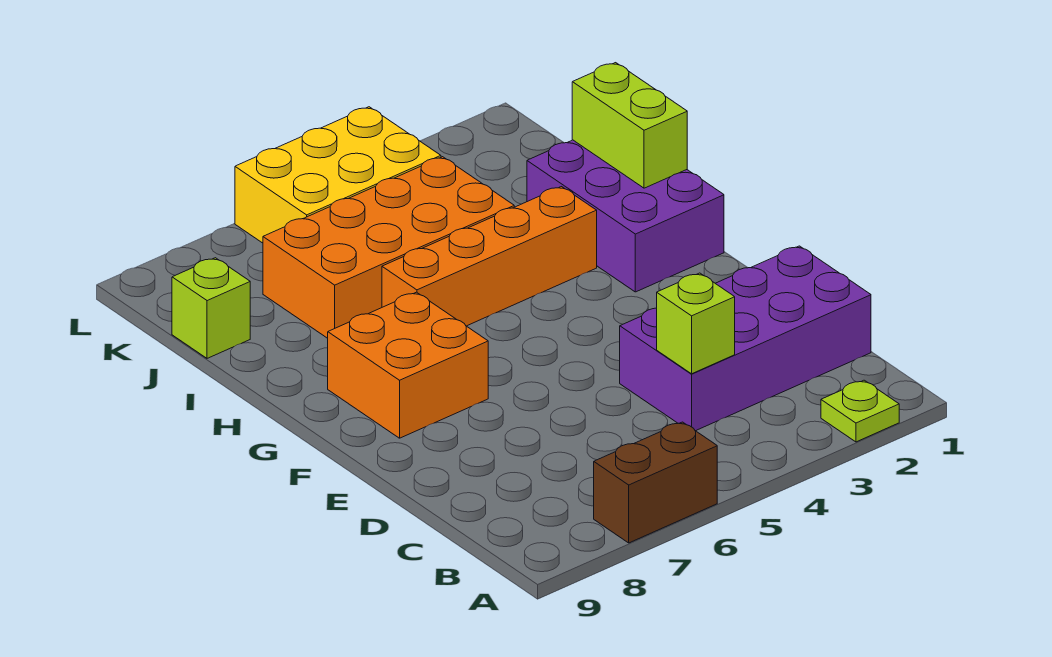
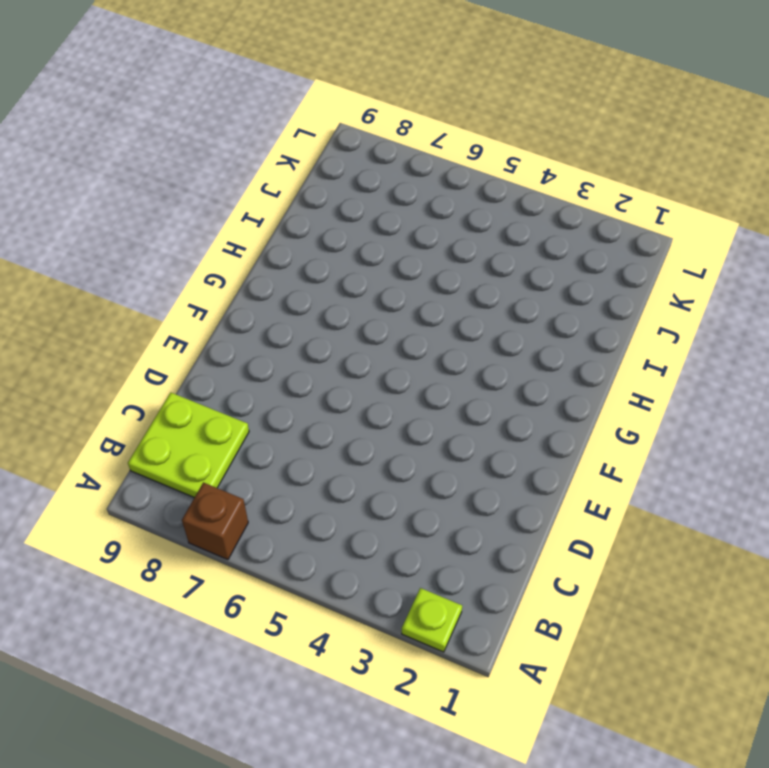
brown 1x1 brick [182,482,248,560] -> brown 1x2 brick [594,422,717,543]
lime 2x2 plate [128,392,249,498] -> none
none -> purple 2x4 brick [620,246,871,431]
none -> orange 2x2 brick [328,292,488,438]

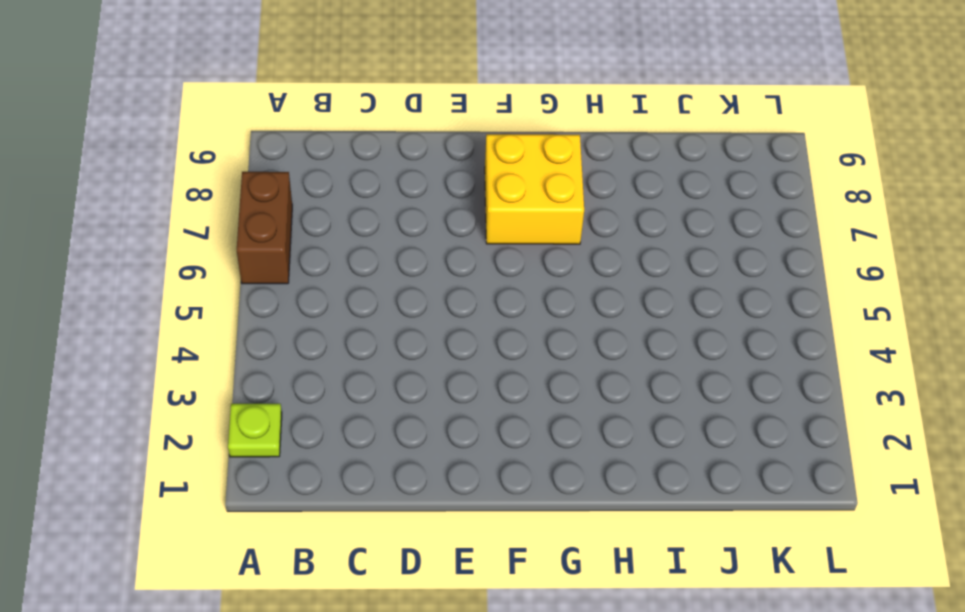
yellow 2x2 brick [485,134,584,244] -> orange 2x2 brick [328,292,488,438]
none -> purple 2x4 brick [620,246,871,431]
none -> purple 2x3 brick [527,140,724,292]

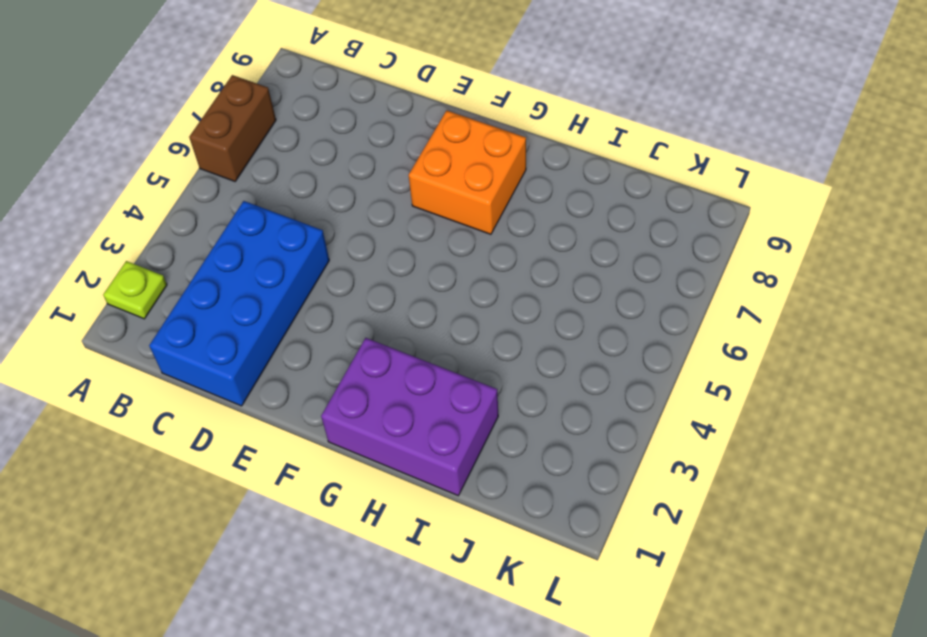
blue 2x4 brick [149,201,329,406] -> purple 2x4 brick [620,246,871,431]
none -> orange 1x4 brick [382,187,597,326]
none -> orange 2x4 brick [263,157,514,338]

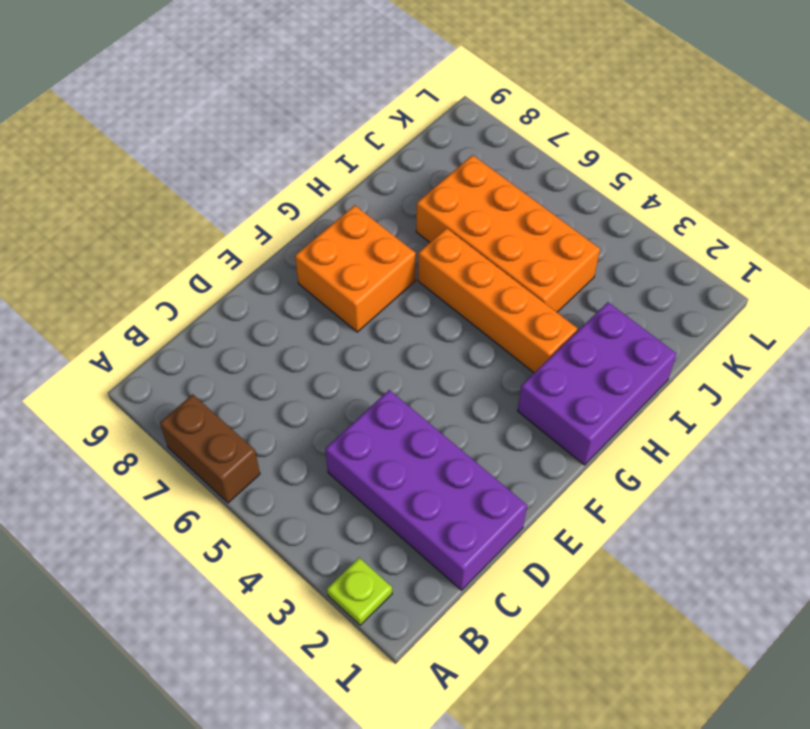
none -> lime 1x1 brick [172,258,250,358]
none -> yellow 2x3 brick [235,107,441,243]

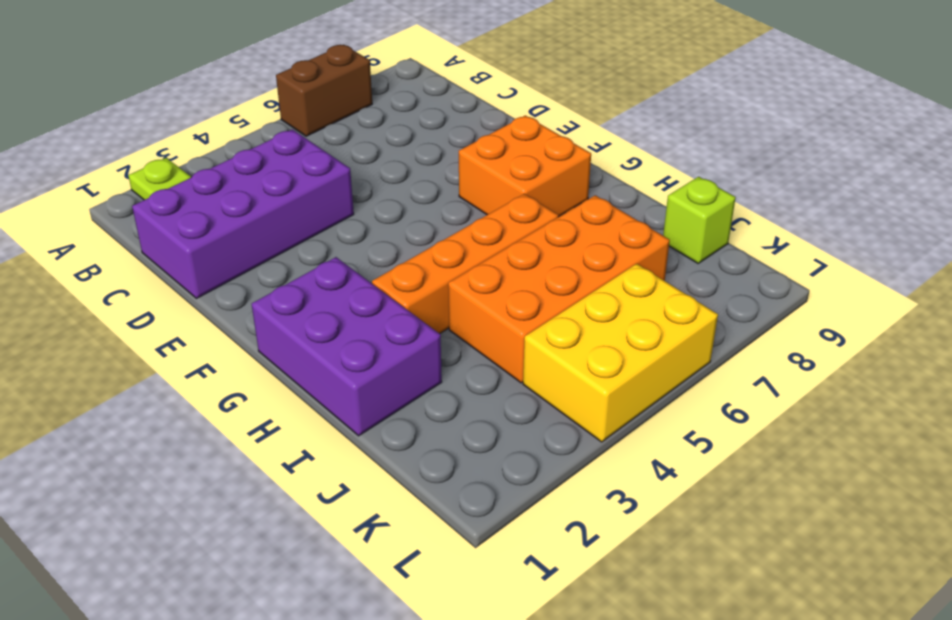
none -> lime 1x1 brick [657,273,735,374]
none -> lime 1x2 brick [572,63,687,188]

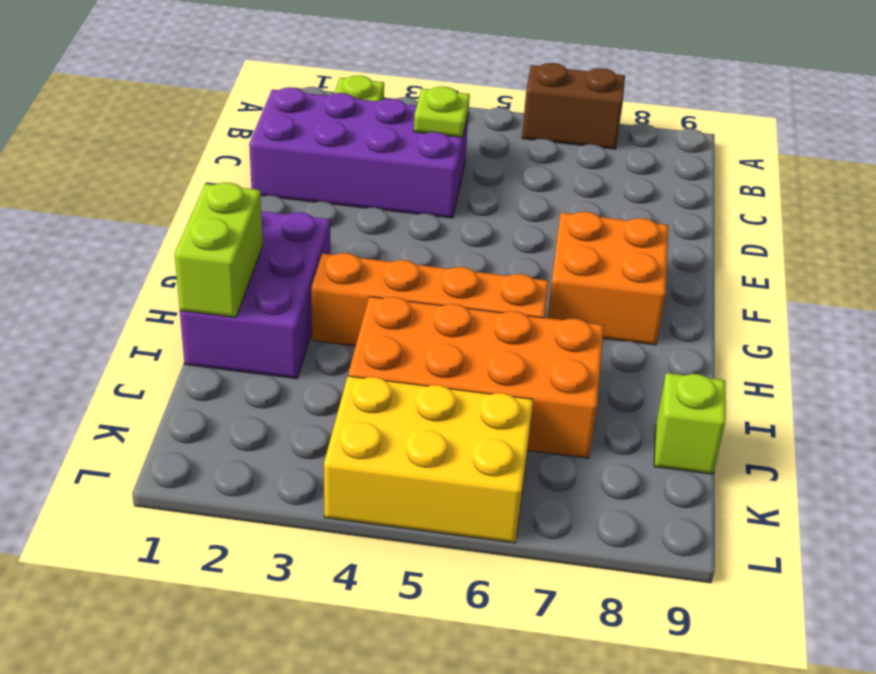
lime 1x1 plate [414,87,470,137] -> lime 1x1 brick [657,273,735,374]

